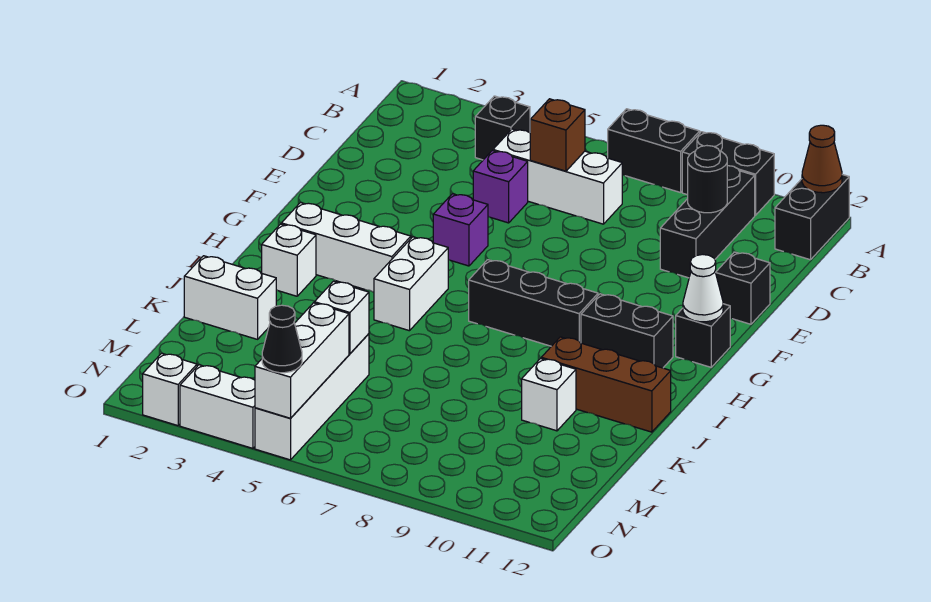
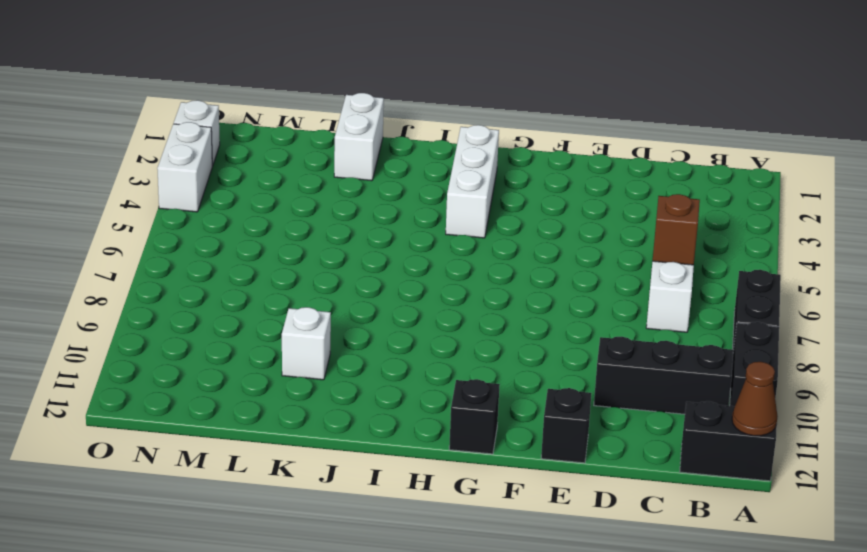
none -> black 1x1 brick [475,96,530,160]
none -> purple 1x1 brick [473,151,528,223]
none -> purple 1x1 brick [433,194,488,266]

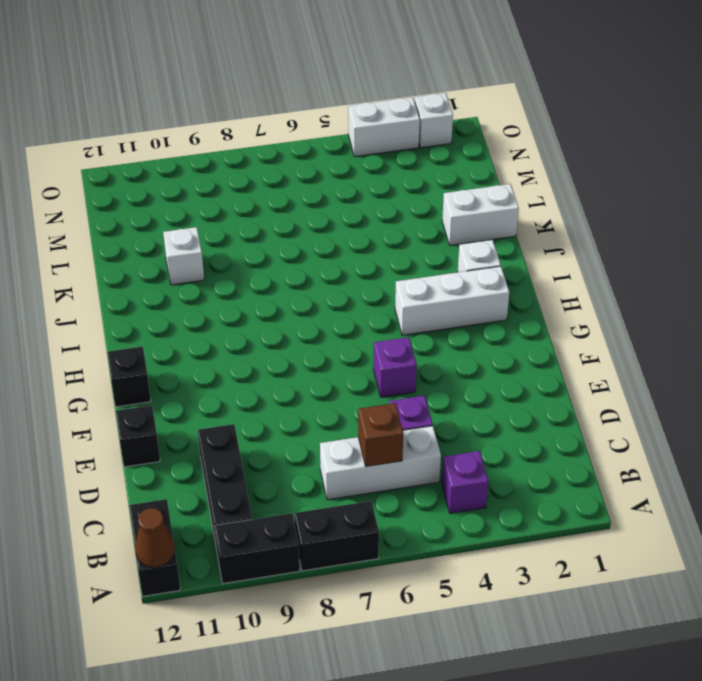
purple 1x1 brick [442,451,488,513] -> black 1x1 brick [475,96,530,160]
none -> white 1x2 brick [374,237,448,331]
none -> black 1x3 brick [469,260,598,346]
none -> black 1x2 brick [581,294,673,368]

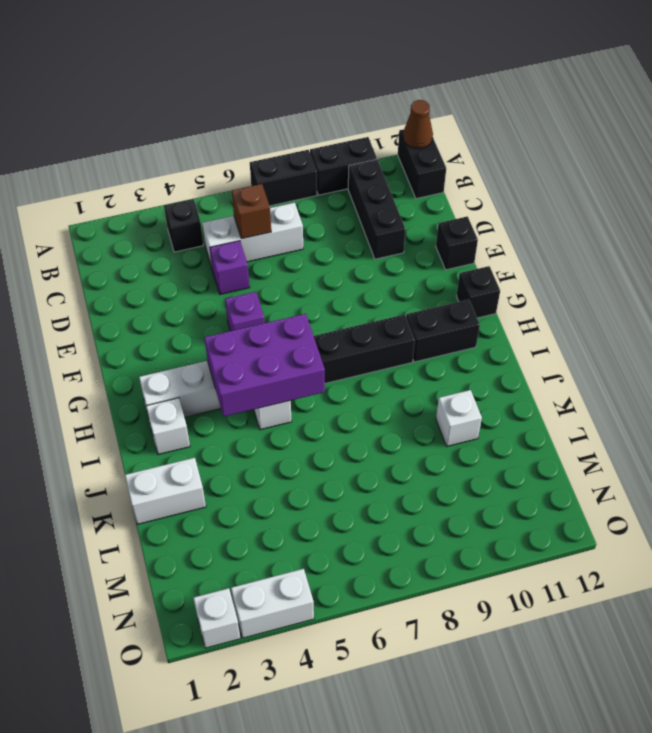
purple 2x3 brick [204,314,325,417] -> none
none -> brown 1x3 brick [541,337,671,432]
none -> white 1x4 brick [255,334,369,460]
none -> black 1x1 round brick [688,146,727,213]

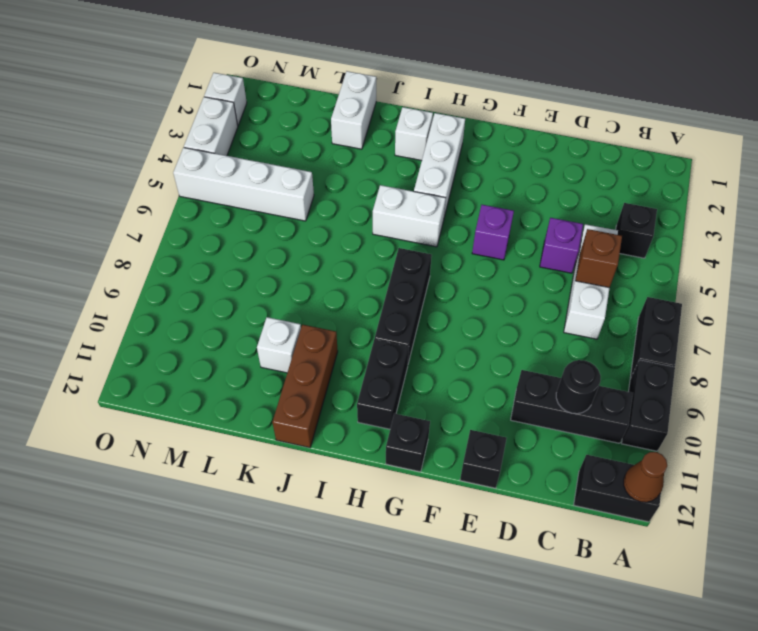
none -> white 1x1 cone [683,254,723,322]
none -> white 1x1 brick [314,281,369,354]
none -> white 1x3 brick [255,303,349,418]

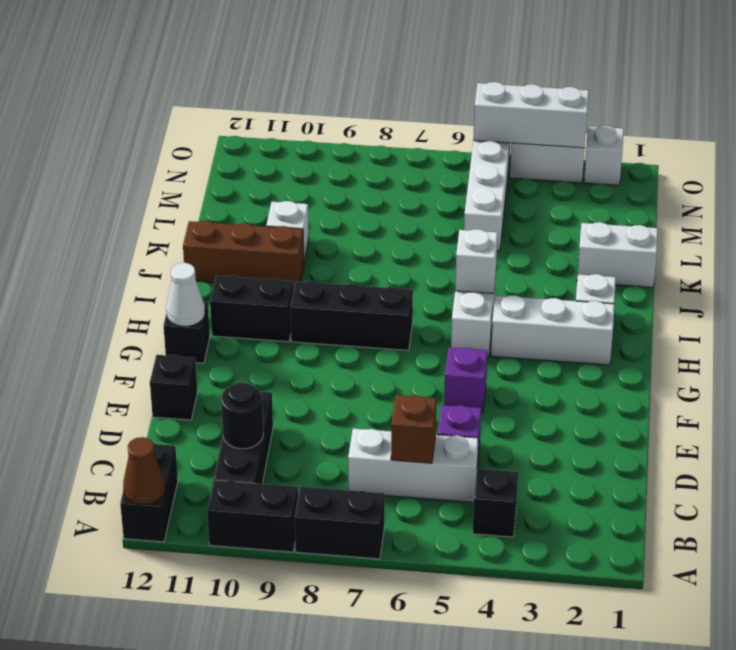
white 1x1 brick [455,229,498,294] -> white 1x1 brick moved to [314,281,369,354]
white 1x3 brick [473,82,589,148] -> white 1x3 brick turned to [255,303,349,418]
none -> black 1x1 cone [262,305,302,373]

